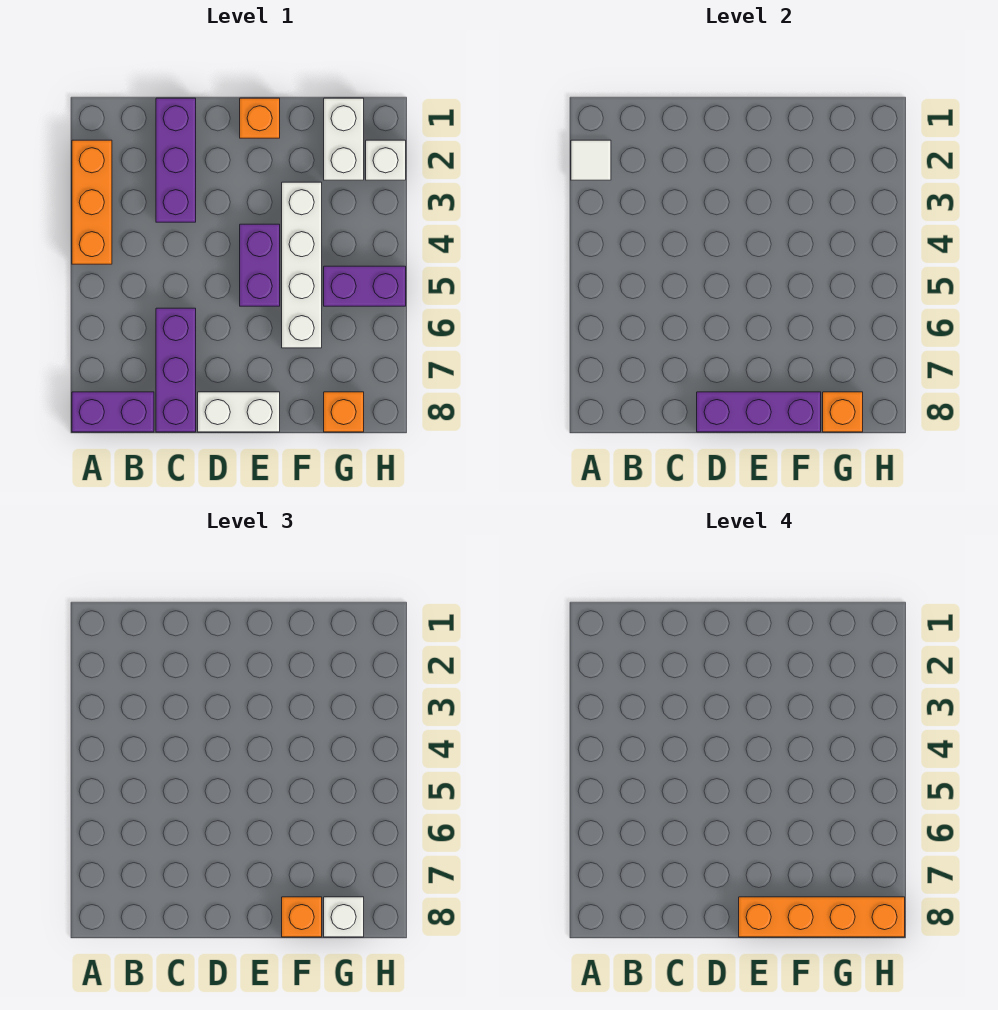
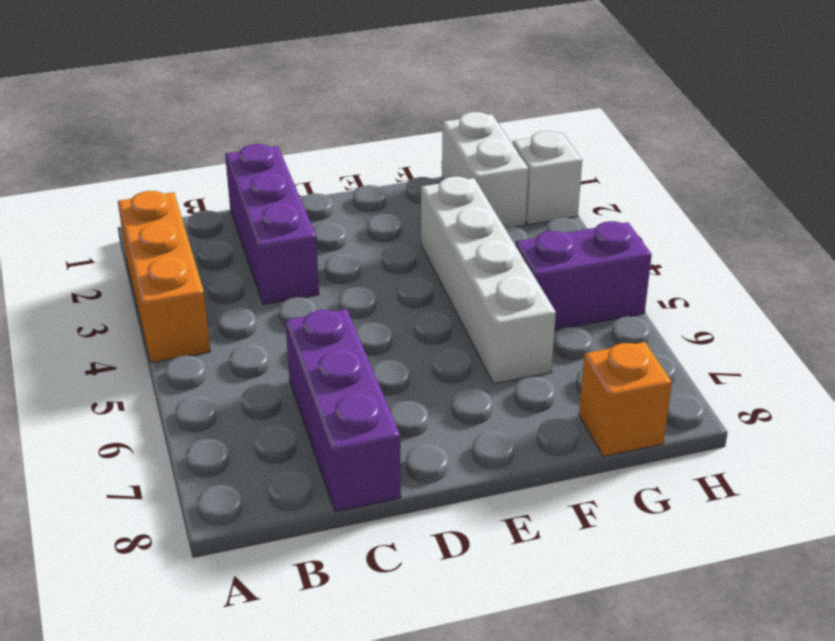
none -> purple 1x2 brick [72,392,154,432]
none -> white 1x2 brick [198,392,280,432]
none -> orange 1x1 brick [240,98,280,138]

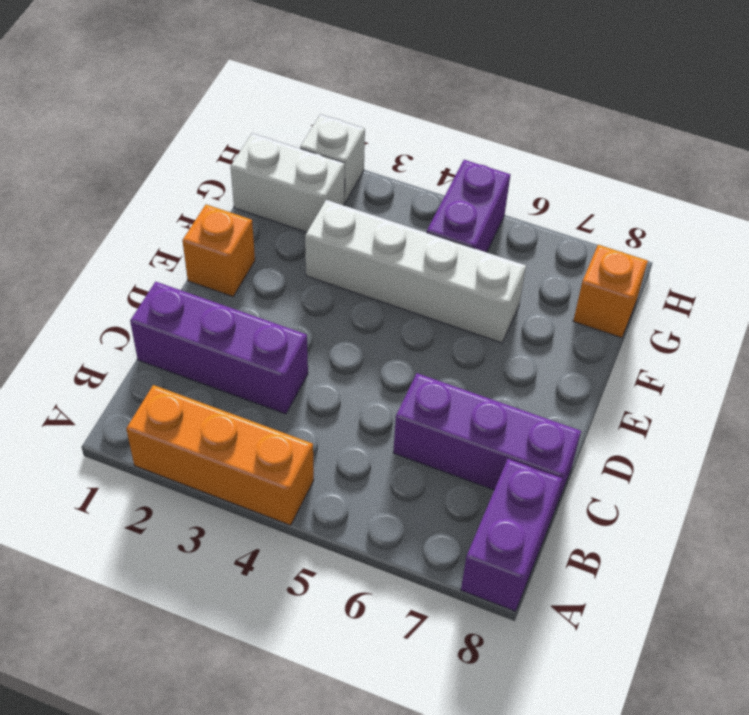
none -> white 1x2 brick [198,392,280,432]
none -> purple 1x2 brick [240,224,280,306]
none -> white 1x1 tile [571,140,611,180]

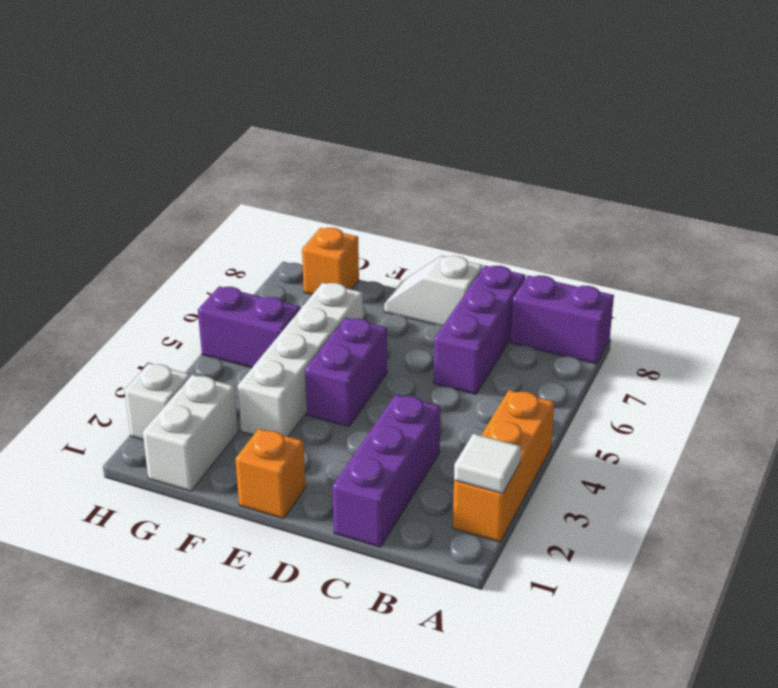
white 1x2 slope [384,256,483,325] -> white 1x2 brick [198,392,280,432]
none -> purple 1x3 brick [697,392,821,432]
none -> orange 1x1 brick [823,392,863,432]
none -> orange 1x1 brick [282,897,322,937]

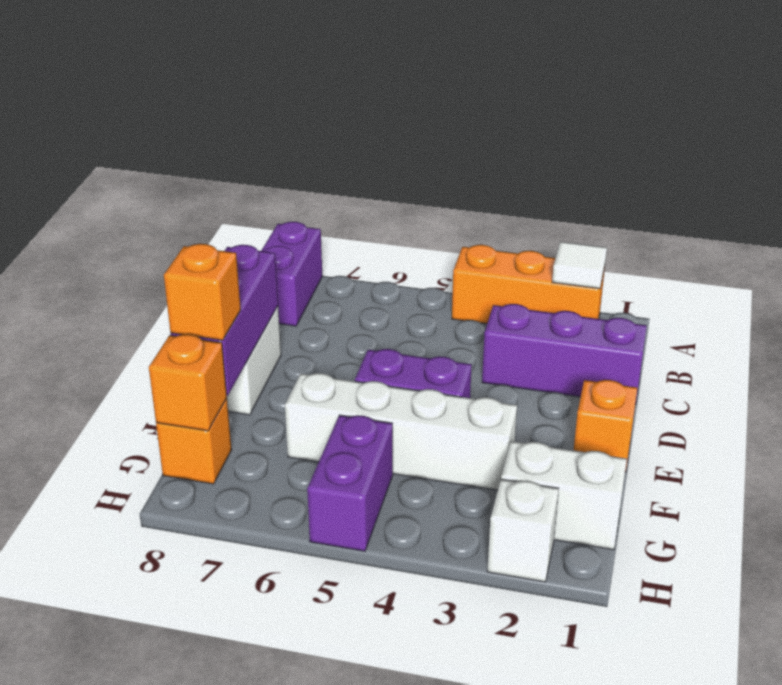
none -> purple 1x3 brick [156,308,196,432]
none -> white 1x1 brick [324,897,364,937]
none -> orange 1x4 brick [739,897,905,937]

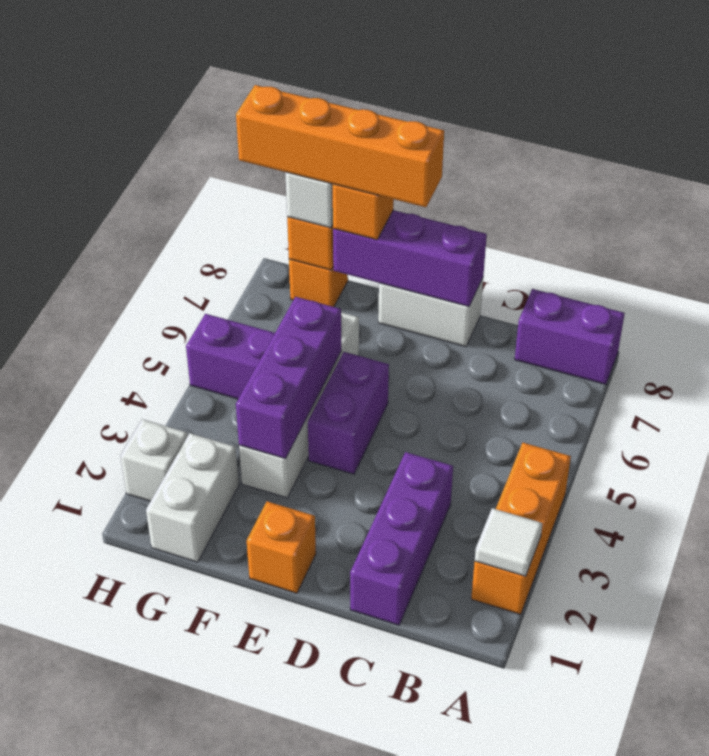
purple 1x3 brick [236,297,341,459] -> purple 1x3 brick moved to [156,308,196,432]

